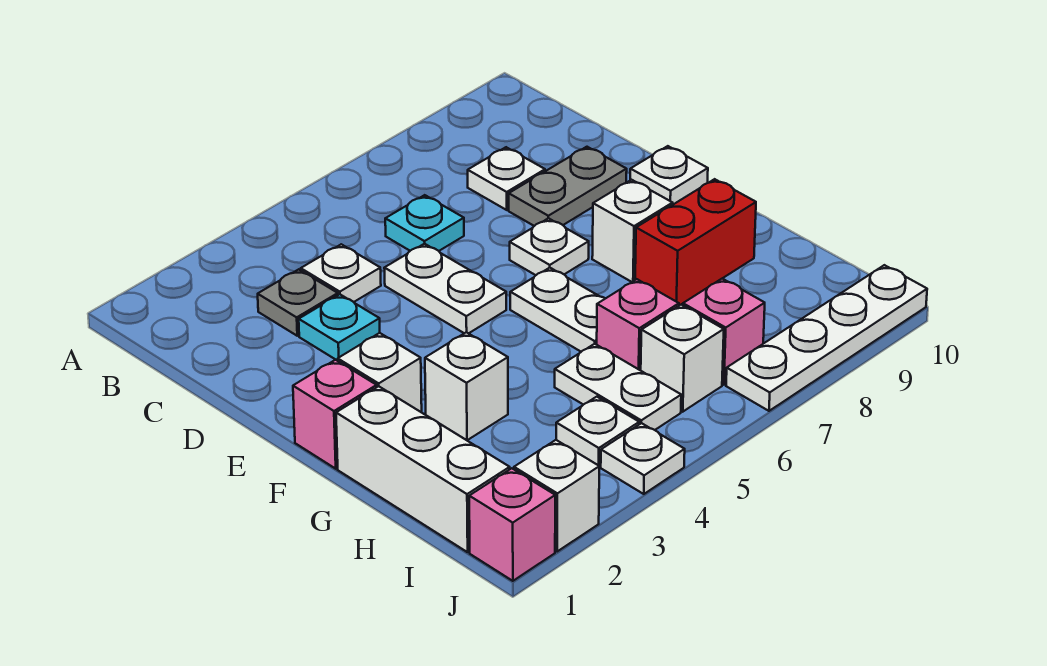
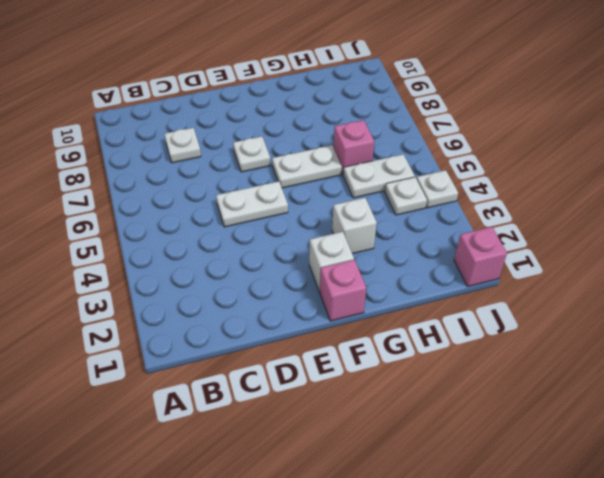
none -> grey 1x1 plate [258,269,338,336]
none -> white 1x1 plate [301,244,381,302]
none -> cyan 1x1 plate [385,195,464,251]

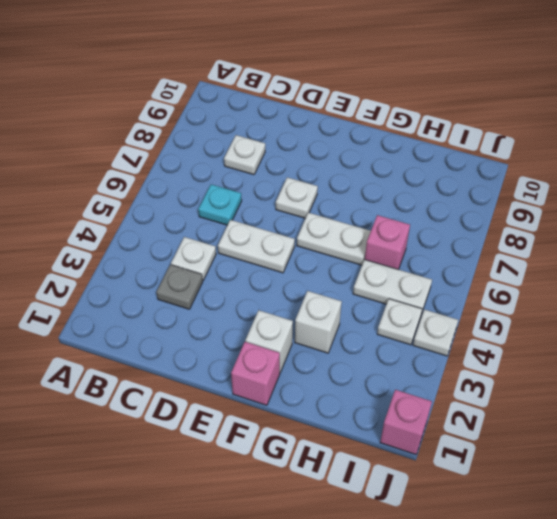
none -> cyan 1x1 plate [299,294,380,361]
none -> grey 1x2 plate [509,147,627,226]
none -> white 1x1 plate [630,146,708,204]

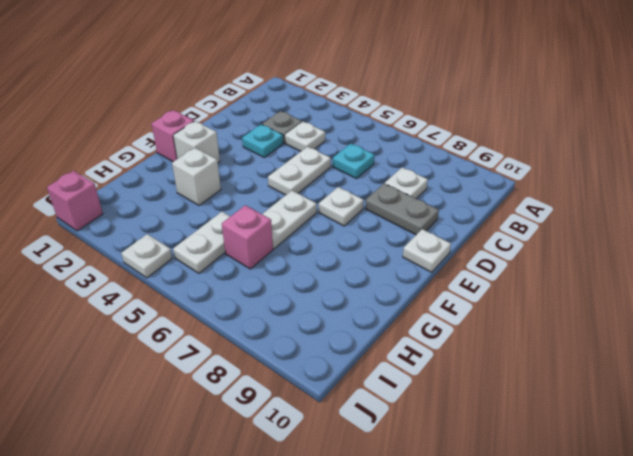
none -> white 1x1 brick [592,180,673,282]
none -> white 1x3 brick [336,386,510,552]
none -> red 1x2 brick [635,179,756,305]

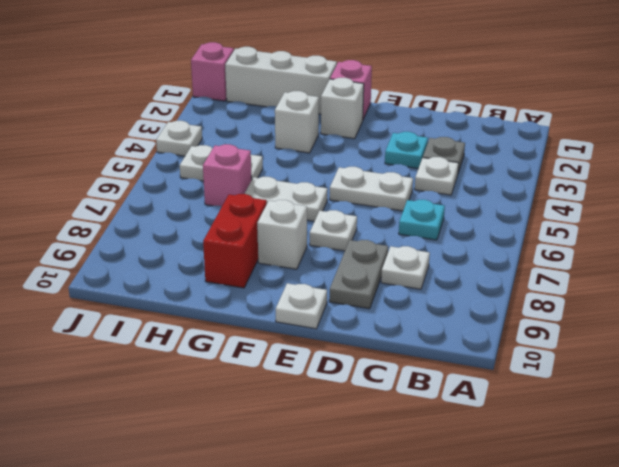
none -> white 1x1 plate [556,397,639,466]
none -> white 1x1 brick [641,305,724,412]
none -> pink 1x1 brick [683,278,765,385]

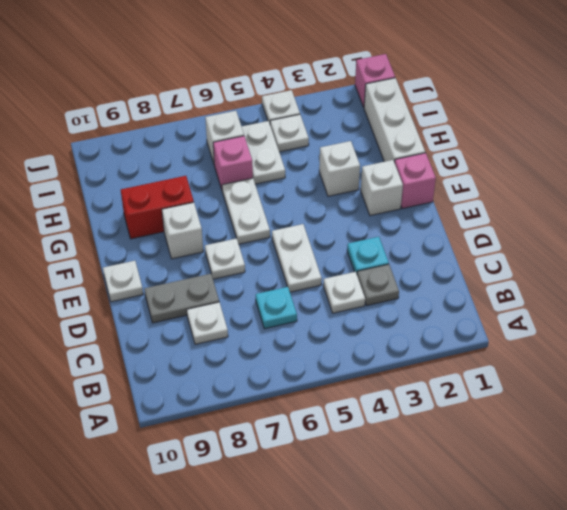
none -> pink 1x1 brick [683,278,765,385]
none -> white 1x1 brick [514,440,599,551]
none -> white 1x4 plate [726,265,927,411]

